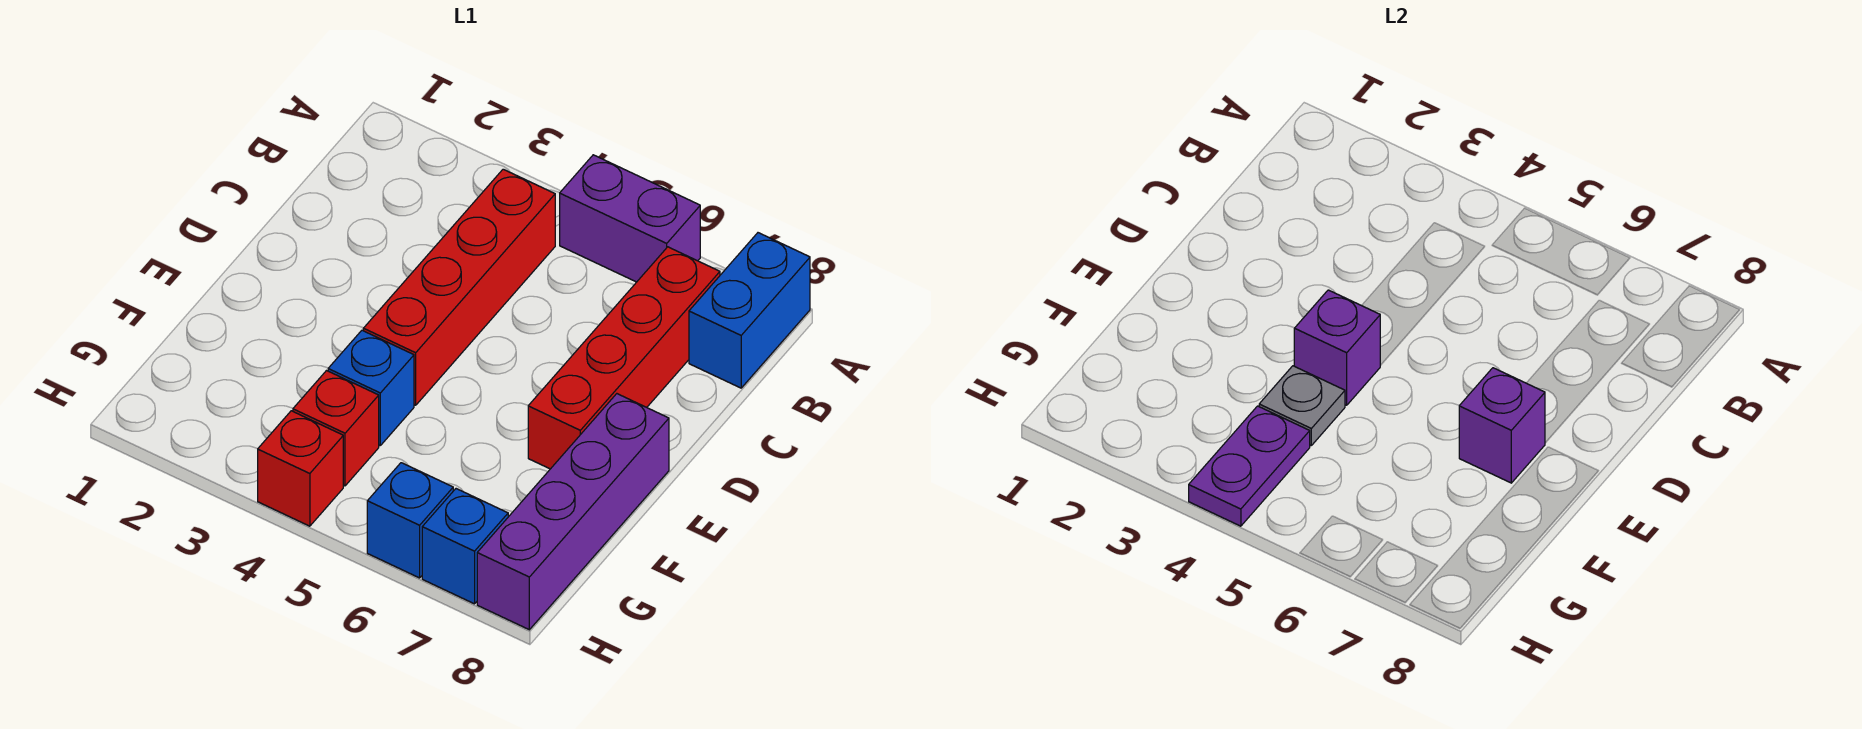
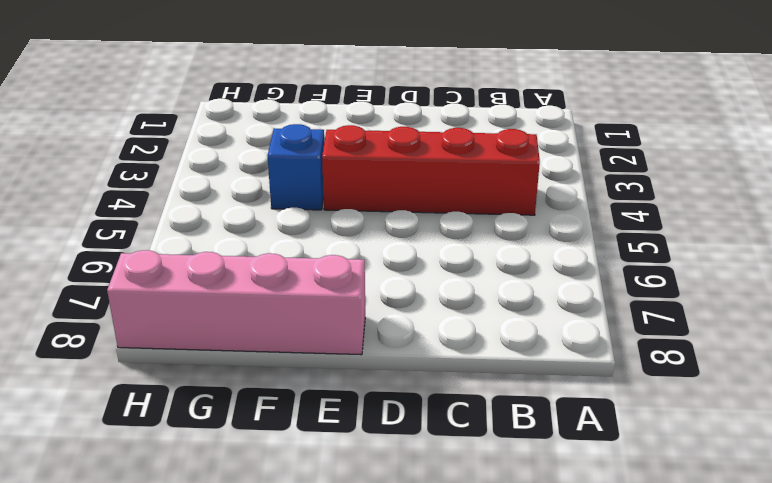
pink 1x4 brick [107,250,365,355] -> purple 1x4 brick [477,394,669,630]
none -> purple 1x2 brick [560,155,700,282]
none -> blue 1x2 brick [689,233,810,388]
none -> red 1x4 brick [528,247,720,469]

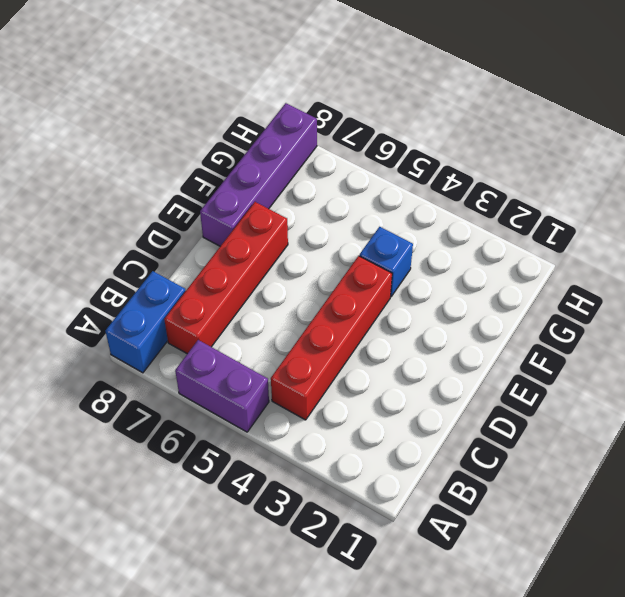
none -> red 1x1 brick [293,371,379,486]
none -> red 1x1 brick [258,411,343,526]
none -> blue 1x1 brick [367,463,453,578]

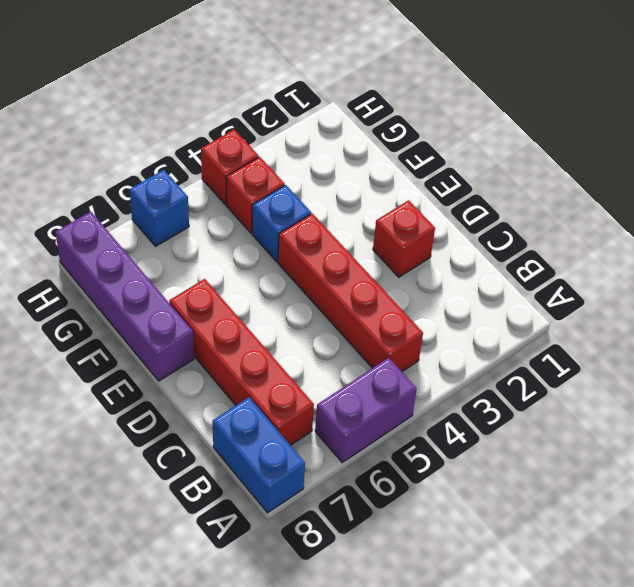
red 1x1 brick [373,200,435,277] -> none
none -> blue 1x1 brick [422,489,508,604]
none -> purple 1x1 brick [1294,290,1380,405]
none -> purple 1x1 brick [1459,368,1545,483]

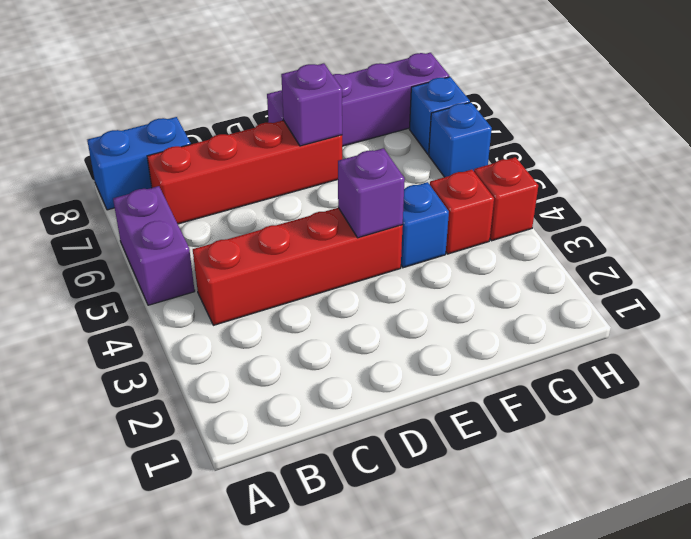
none -> grey 1x1 plate [1259,366,1345,445]
none -> purple 1x2 plate [1189,406,1310,526]

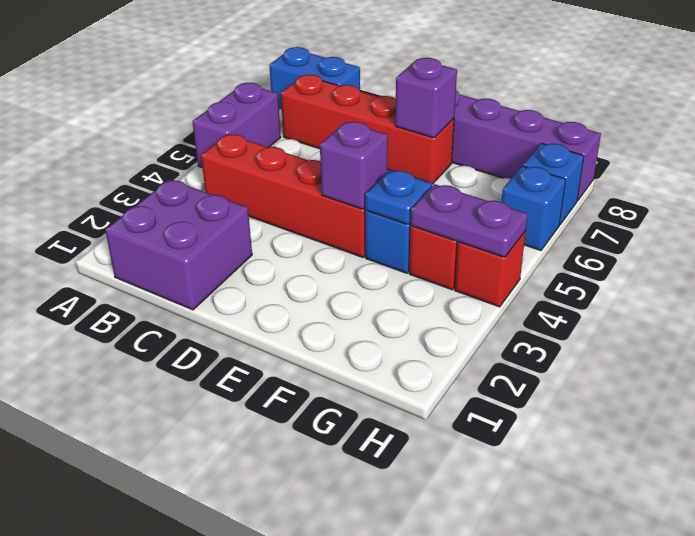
purple 2x2 brick [105,179,252,310] -> none
blue 1x1 plate [365,170,432,225] -> grey 1x1 plate [1259,366,1345,445]

